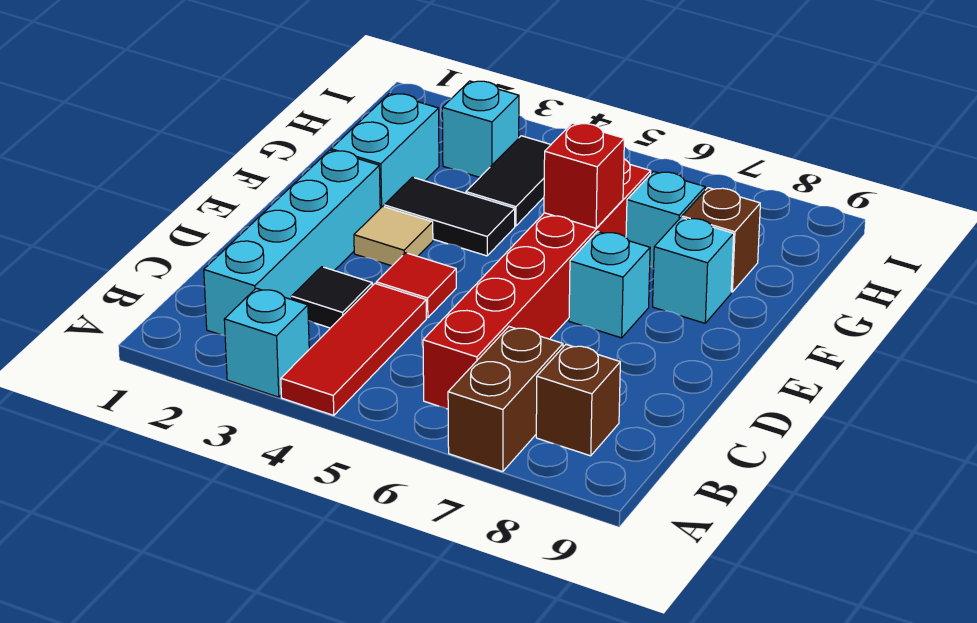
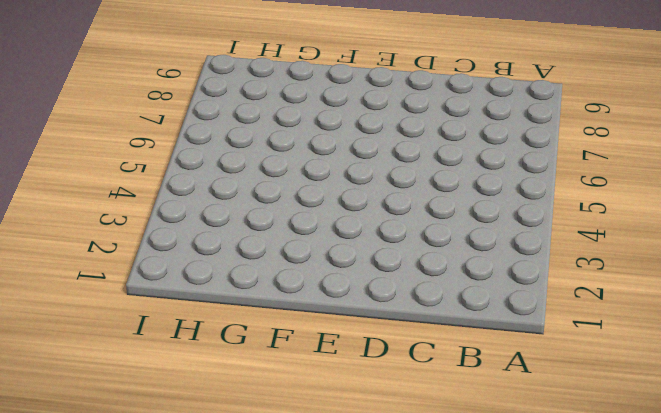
none -> cyan 1x1 brick [224,288,309,397]
none -> red 1x3 tile [281,284,426,415]
none -> brown 1x2 brick [448,327,563,472]

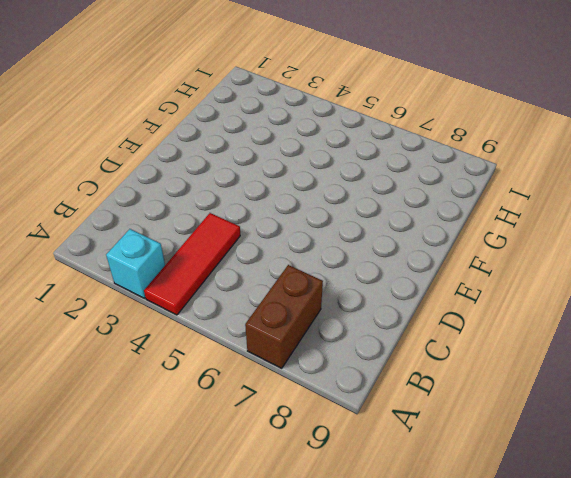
none -> cyan 1x4 brick [204,150,380,336]
none -> red 1x6 brick [423,159,651,409]
none -> brown 1x1 brick [536,345,620,456]

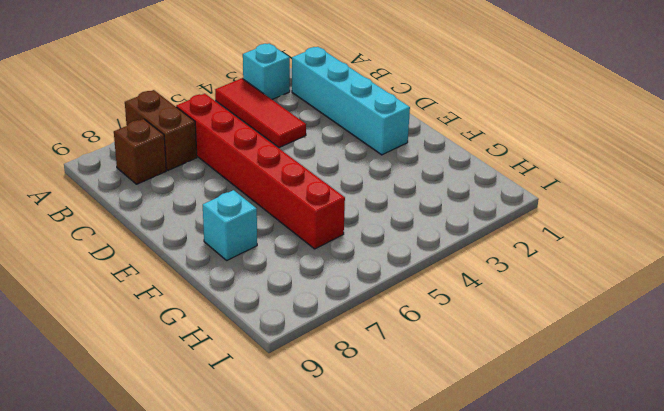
none -> black 1x1 tile [291,267,372,328]
none -> red 1x1 tile [376,253,456,318]
none -> tan 1x1 tile [354,206,433,266]

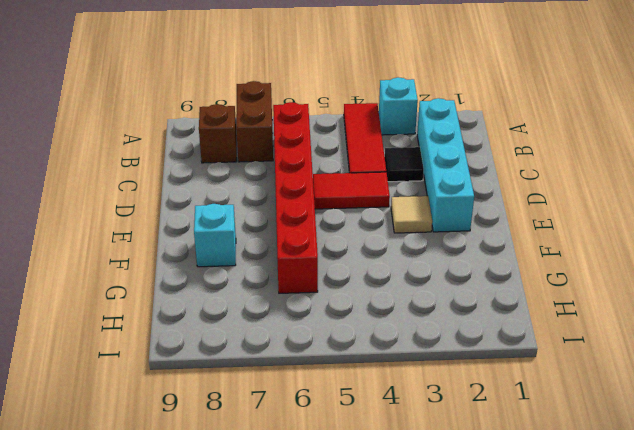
red 1x2 tile [313,172,390,209] -> red 1x1 tile [376,253,456,318]
none -> cyan 1x1 brick [569,231,650,338]
none -> cyan 1x2 brick [331,94,439,208]
none -> black 1x2 tile [384,177,515,256]

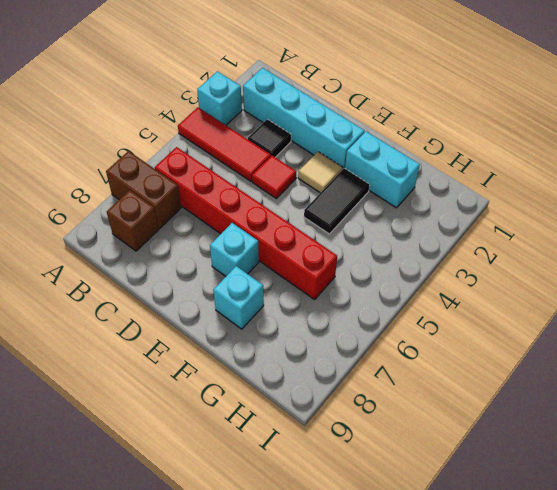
none -> black 1x2 tile [466,136,551,226]
none -> cyan 1x1 brick [626,171,705,268]
none -> brown 1x1 brick [682,188,760,292]

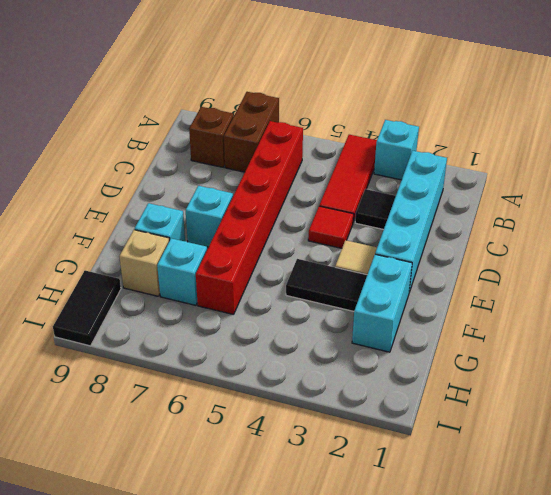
tan 1x1 brick [119,230,169,296] -> brown 1x1 brick [682,188,760,292]
black 1x2 tile [53,270,121,346] -> black 1x2 tile moved to [466,136,551,226]
none -> cyan 1x1 brick [442,81,519,177]
none -> red 1x1 brick [544,123,624,228]

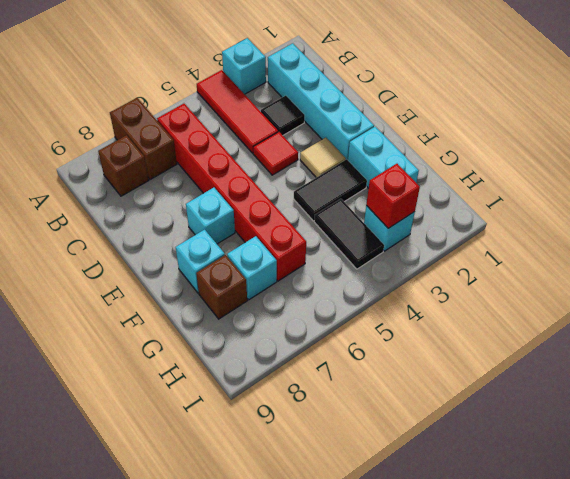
red 1x1 brick [366,164,420,228] -> red 1x1 brick moved to [544,123,624,228]

